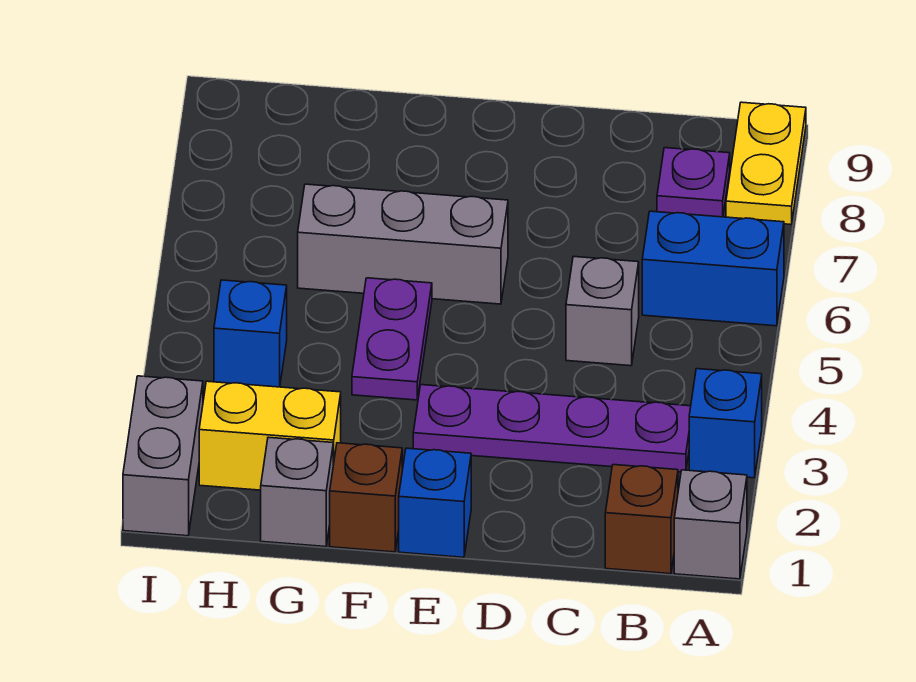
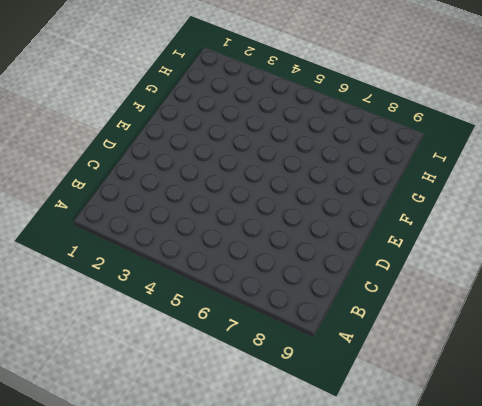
none -> grey 1x1 brick [674,470,747,579]
none -> blue 1x1 brick [689,369,762,478]
none -> blue 1x2 brick [642,211,784,326]

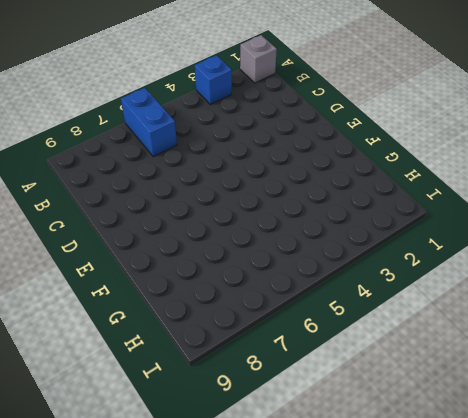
none -> yellow 1x2 plate [726,102,806,225]
none -> brown 1x1 brick [605,465,678,574]
none -> purple 1x4 plate [413,385,691,472]

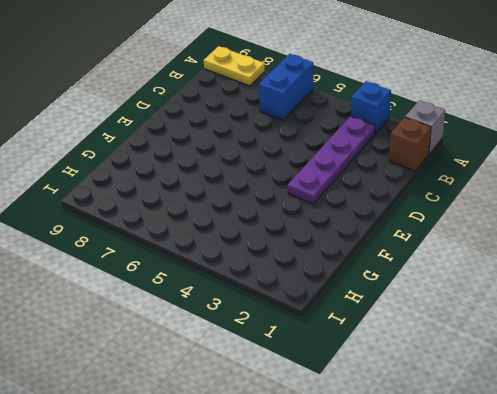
none -> purple 1x1 plate [657,148,730,217]
none -> grey 1x1 brick [566,256,639,366]
none -> blue 1x1 brick [399,448,471,557]

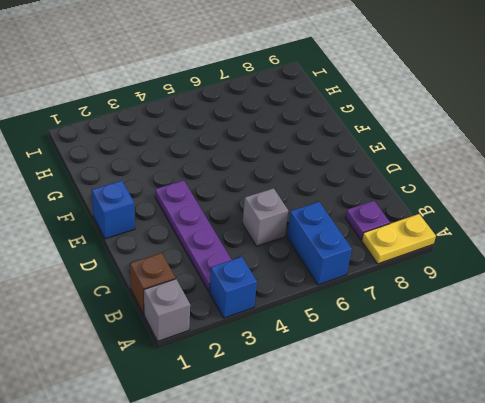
none -> grey 1x3 brick [298,184,508,304]
none -> brown 1x1 brick [330,443,402,552]
none -> purple 1x2 plate [352,278,432,400]

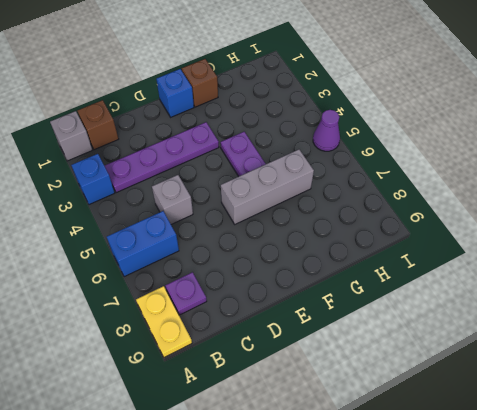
purple 1x1 cone [313,110,340,151] -> none
none -> grey 1x1 brick [261,437,333,547]
none -> yellow 1x2 brick [199,381,341,490]
none -> blue 1x1 brick [214,280,287,387]

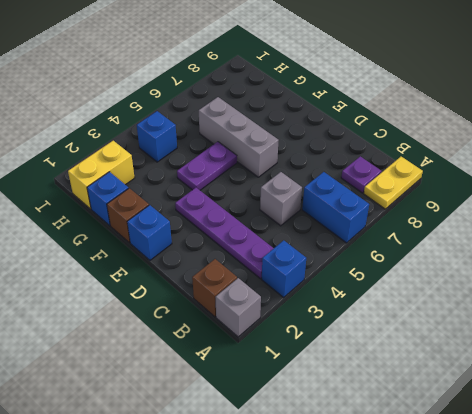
blue 1x1 brick [87,172,128,226] -> grey 1x1 brick [261,437,333,547]
yellow 1x2 brick [68,141,135,209] -> yellow 1x2 brick turned to [199,381,341,490]
none -> grey 1x2 brick [123,376,203,536]

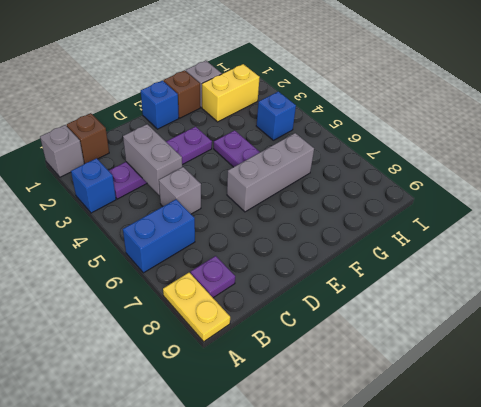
grey 1x2 brick [123,124,182,195] -> grey 1x2 brick moved to [123,376,203,536]

